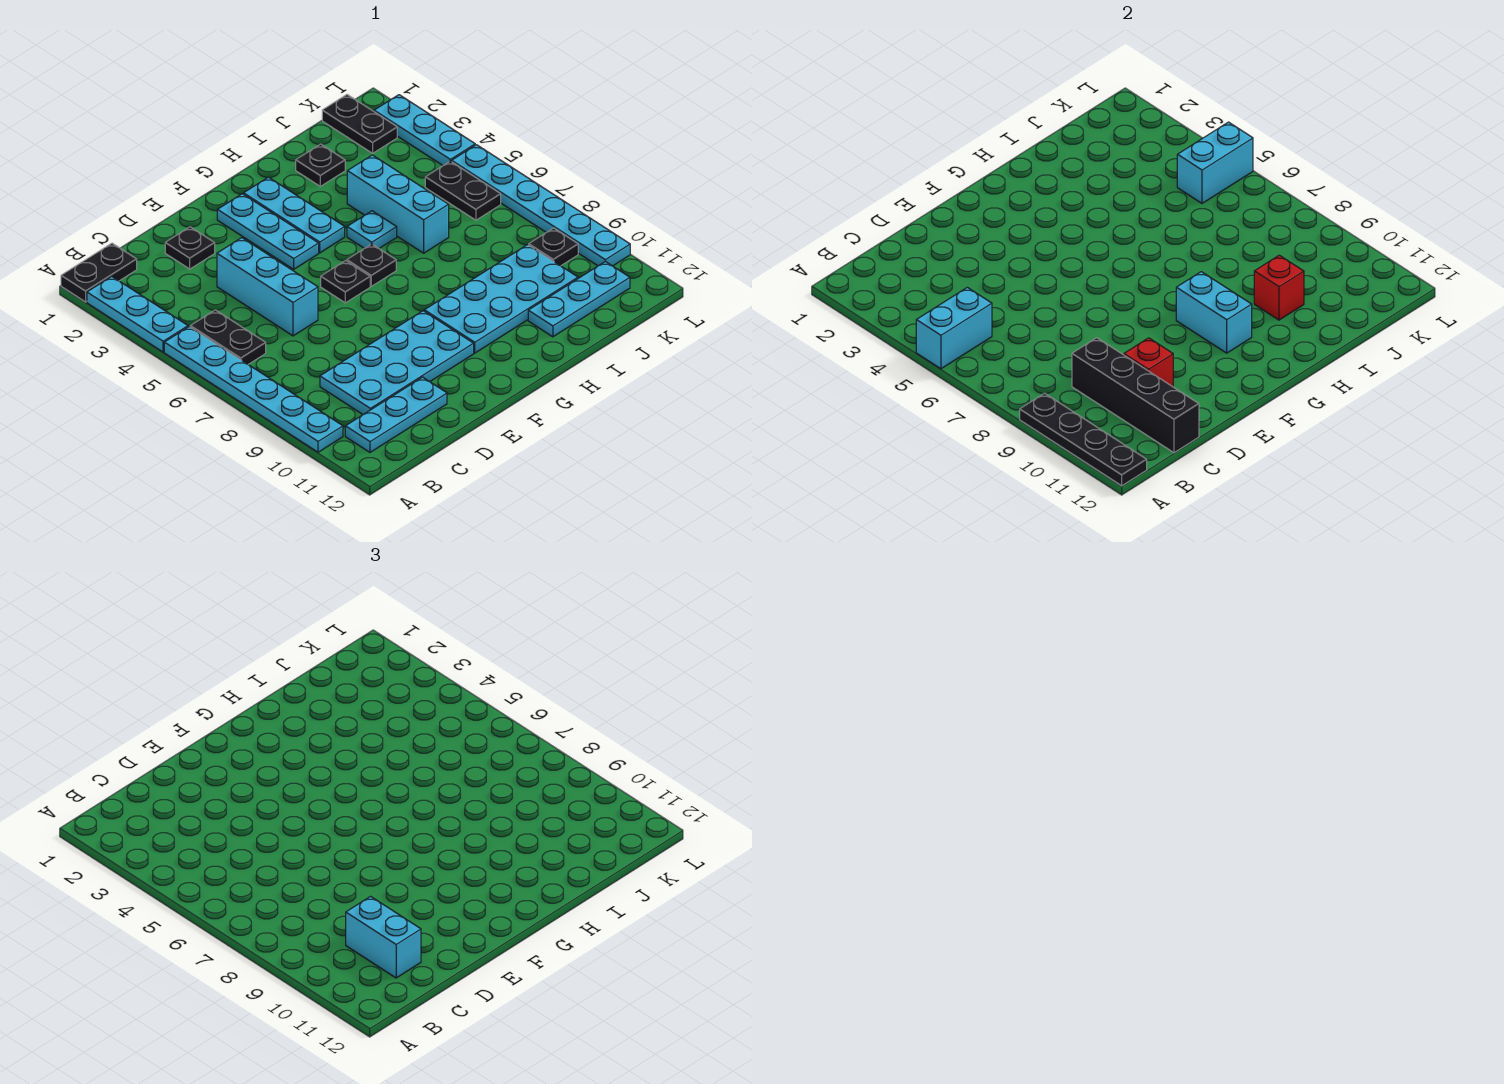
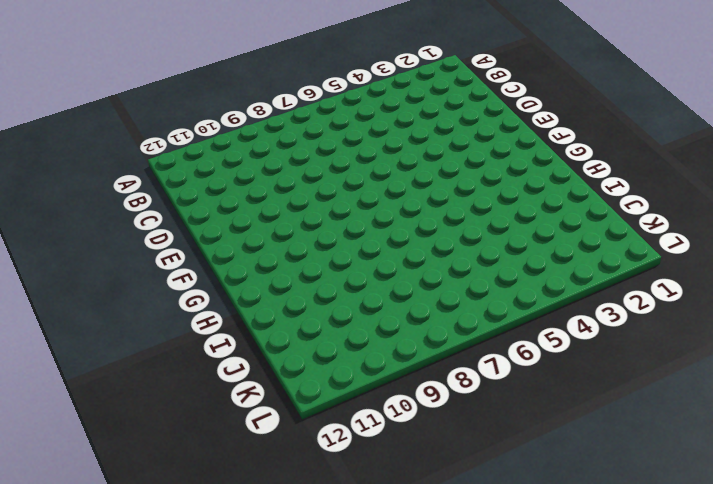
none -> black 1x2 plate [61,243,137,302]
none -> cyan 1x3 plate [87,276,188,352]
none -> cyan 1x6 plate [164,327,343,452]
none -> black 1x2 plate [190,310,266,364]

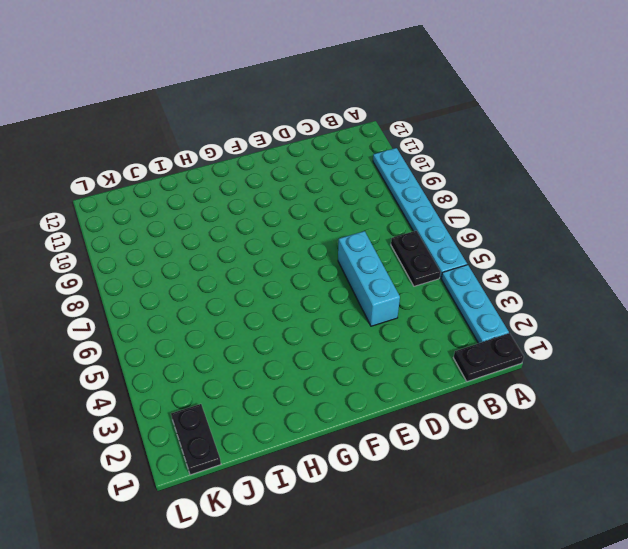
none -> cyan 1x3 plate [345,377,447,452]
none -> cyan 2x4 plate [320,311,474,414]
none -> black 1x1 plate [165,227,215,269]
none -> cyan 1x3 plate [217,194,319,269]

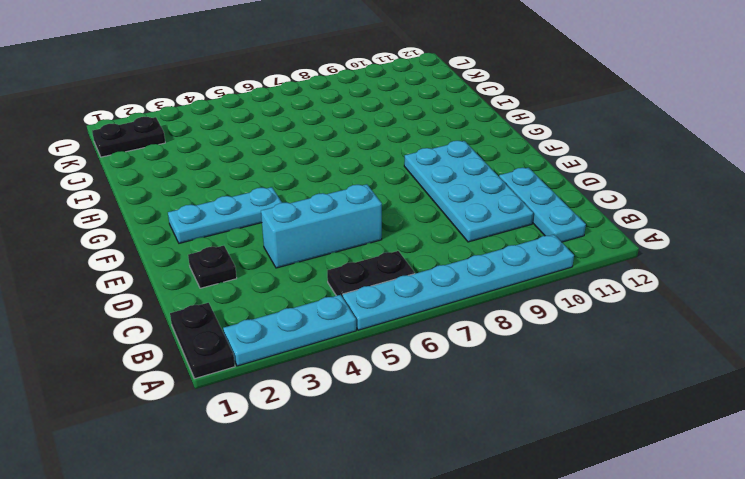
none -> black 1x1 plate [321,261,370,303]
none -> cyan 1x3 plate [244,177,345,253]
none -> black 1x1 plate [347,244,396,286]
none -> cyan 2x4 plate [424,245,578,353]

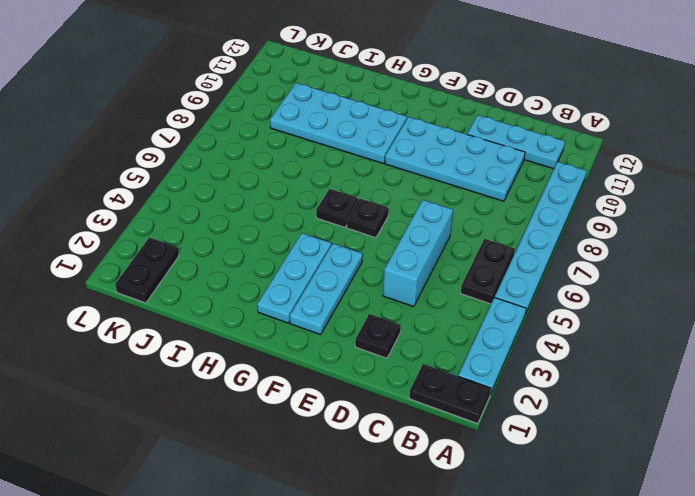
none -> cyan 1x1 plate [347,211,397,249]
none -> black 1x1 plate [296,144,345,186]
none -> cyan 1x3 brick [347,155,449,253]
none -> cyan 1x3 plate [528,261,630,337]

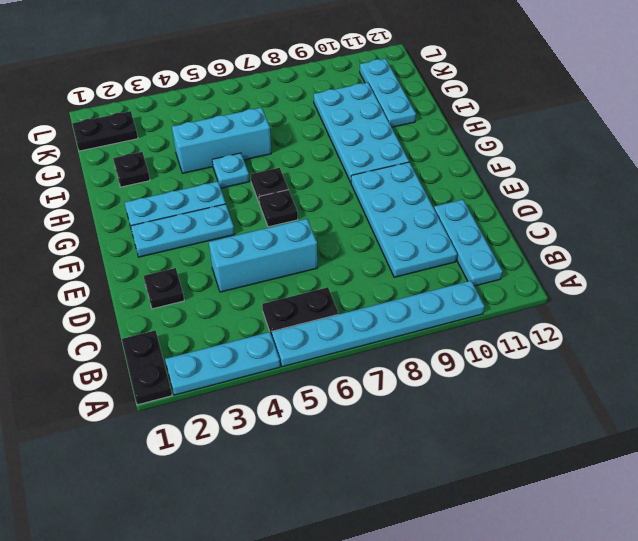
none -> black 1x2 plate [425,161,501,220]
none -> black 1x1 plate [529,228,578,266]
none -> cyan 1x3 plate [374,95,475,165]
none -> cyan 1x6 plate [452,145,630,266]

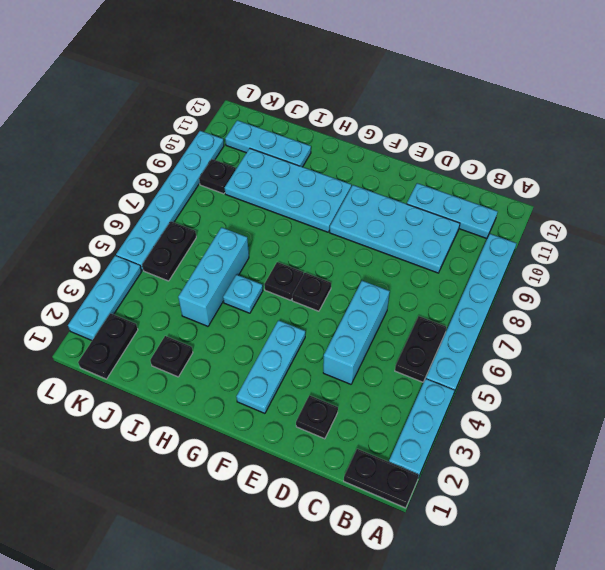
none -> cyan 1x3 plate [244,177,345,253]
none -> cyan 1x2 brick [916,287,992,369]
none -> black 1x4 plate [1020,393,1147,486]
none -> black 1x4 brick [1072,338,1199,453]

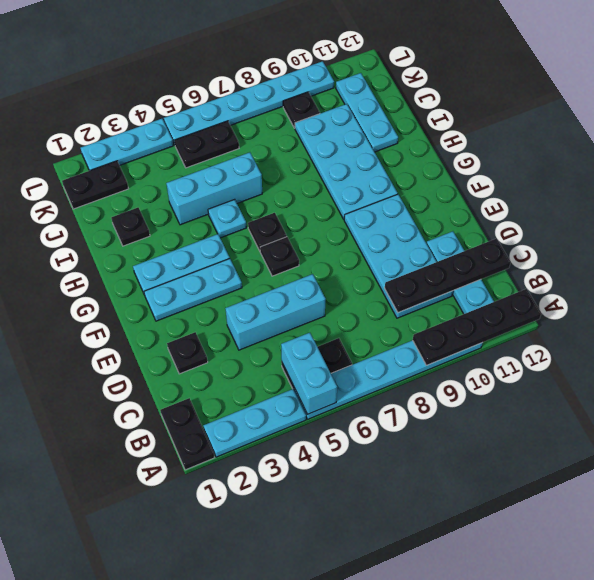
black 1x4 plate [385,239,511,312] -> black 1x4 brick [1072,338,1199,453]
none -> red 1x1 brick [1124,338,1173,387]
none -> cyan 1x2 brick [1176,272,1252,353]
none -> red 1x1 brick [1254,255,1304,320]
none -> cyan 1x2 brick [1177,122,1253,203]

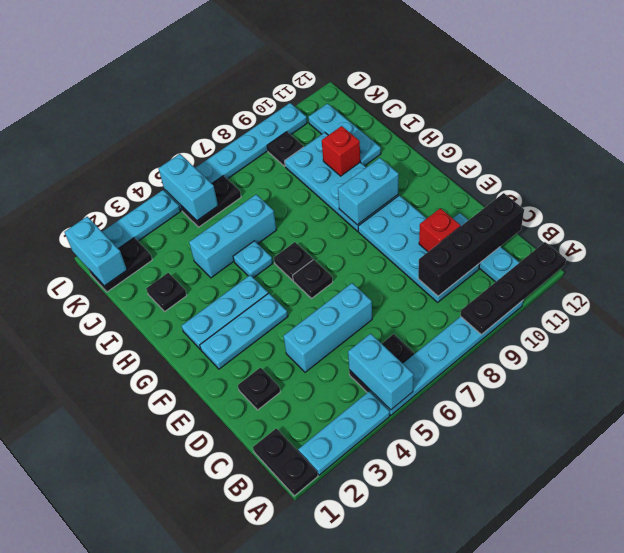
cyan 1x2 brick [65,217,127,286] -> cyan 1x2 brick turned to [346,896,421,978]

